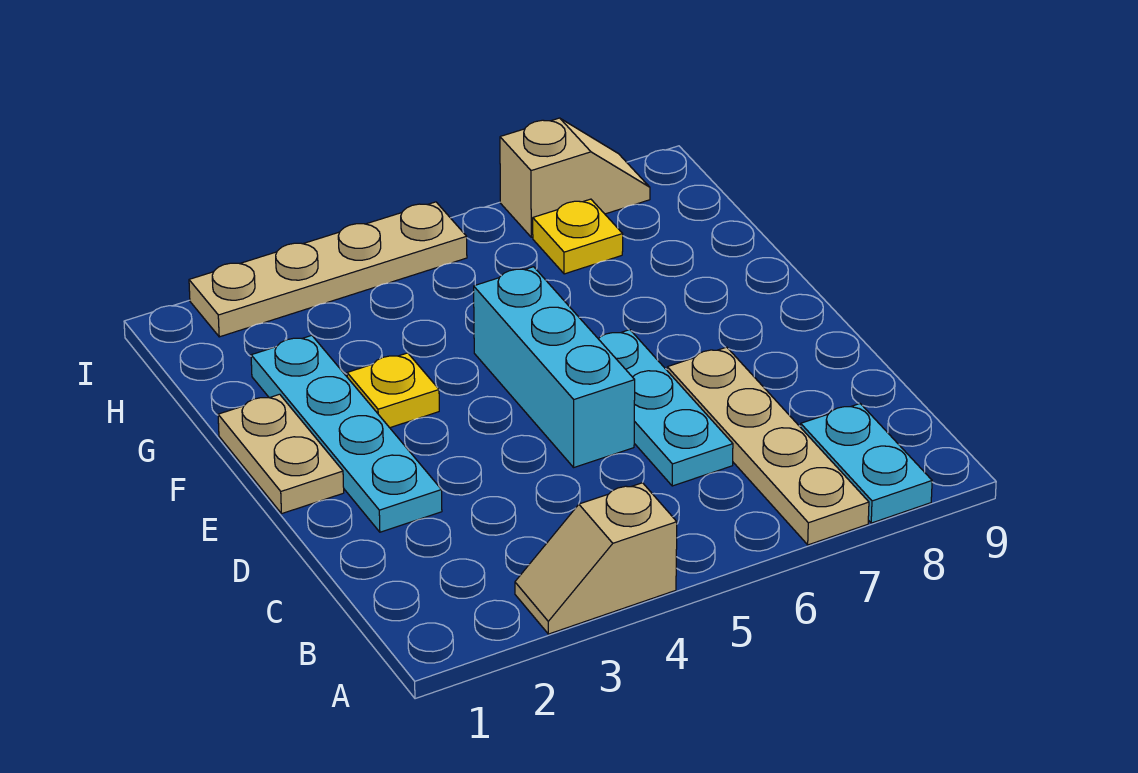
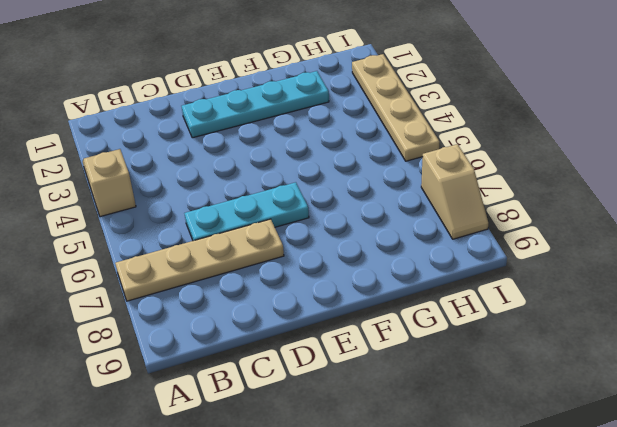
none -> cyan 1x2 plate [801,404,932,523]
none -> cyan 1x3 brick [474,267,635,467]

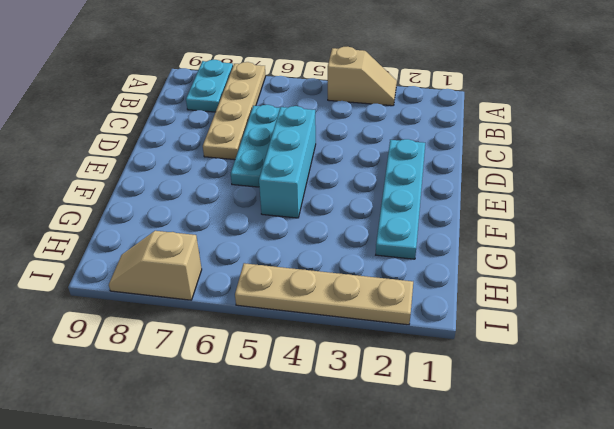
none -> tan 1x2 plate [218,394,344,514]
none -> yellow 1x1 plate [347,353,439,428]

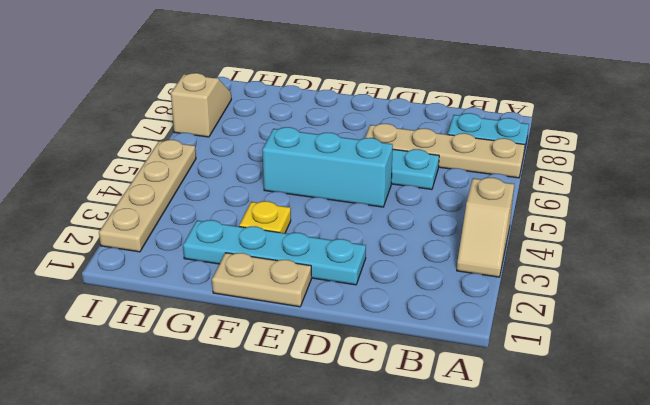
none -> yellow 1x1 plate [533,199,623,274]

